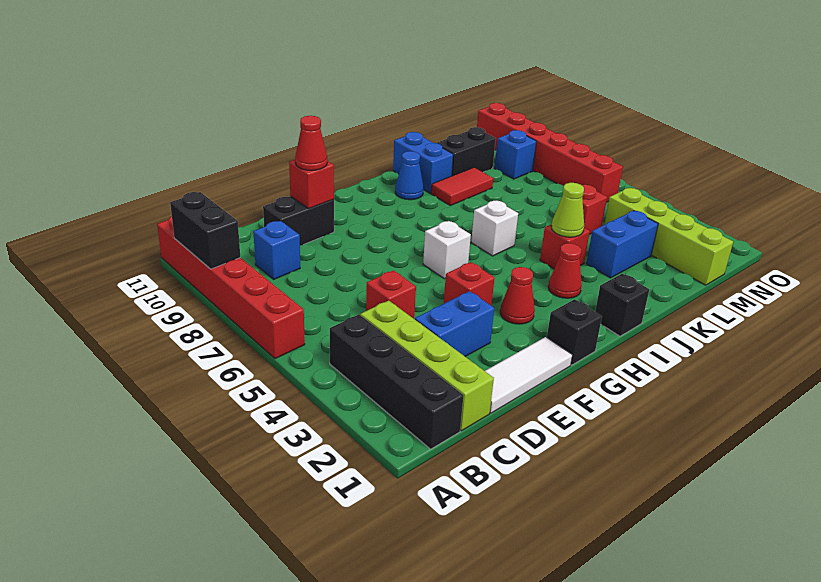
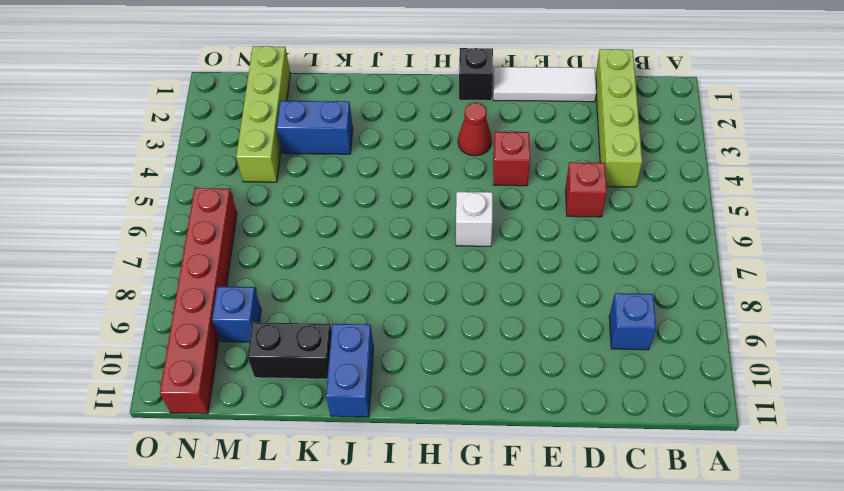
none -> red 1x6 brick [157,216,305,359]
none -> black 1x4 brick [330,315,464,449]
none -> blue 1x2 brick [415,291,494,356]

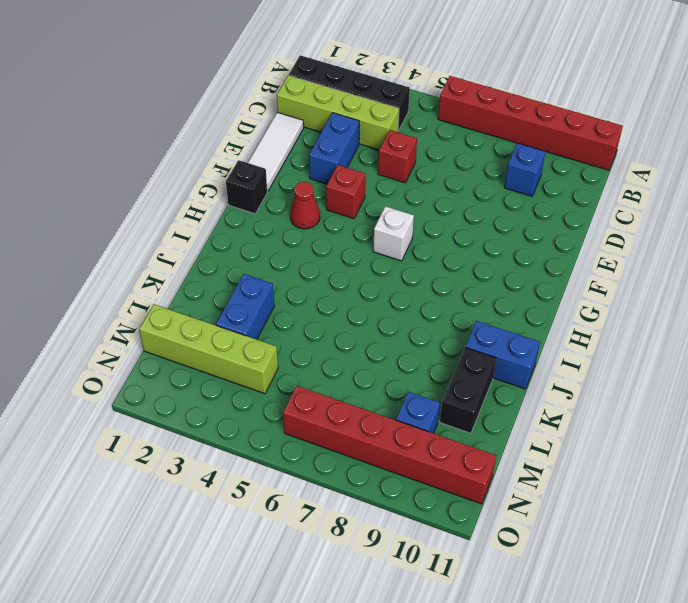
none -> black 1x2 brick [263,196,334,245]
none -> black 1x1 brick [595,274,649,336]
none -> red 1x1 cone [548,243,582,298]

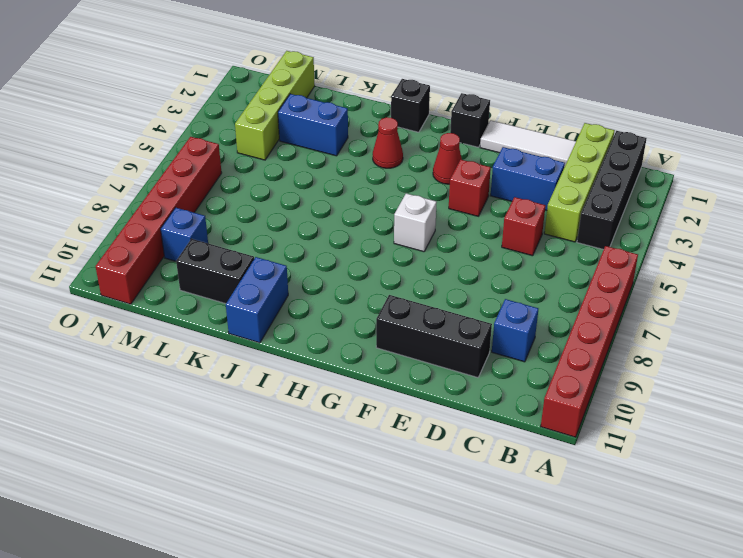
black 1x3 brick [376,295,492,378] -> black 1x2 brick [263,196,334,245]
none -> white 1x1 brick [471,201,518,256]
none -> blue 1x1 cone [395,151,424,200]
none -> red 1x1 brick [540,224,590,269]

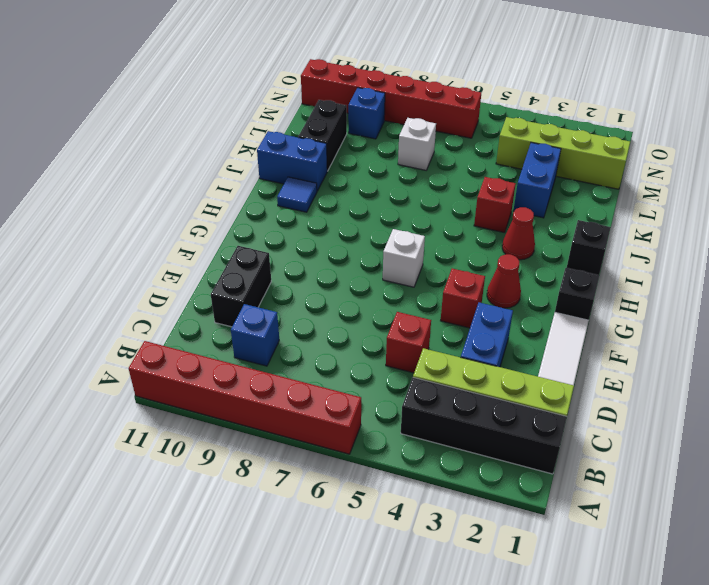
blue 1x1 tile [277,177,317,212] -> blue 1x1 cone [395,151,424,200]
white 1x1 brick [398,118,436,170] -> white 1x1 brick moved to [471,201,518,256]
none -> red 1x2 tile [431,167,493,206]
none -> red 1x1 brick [582,185,607,235]
none -> black 1x2 brick [170,192,240,269]

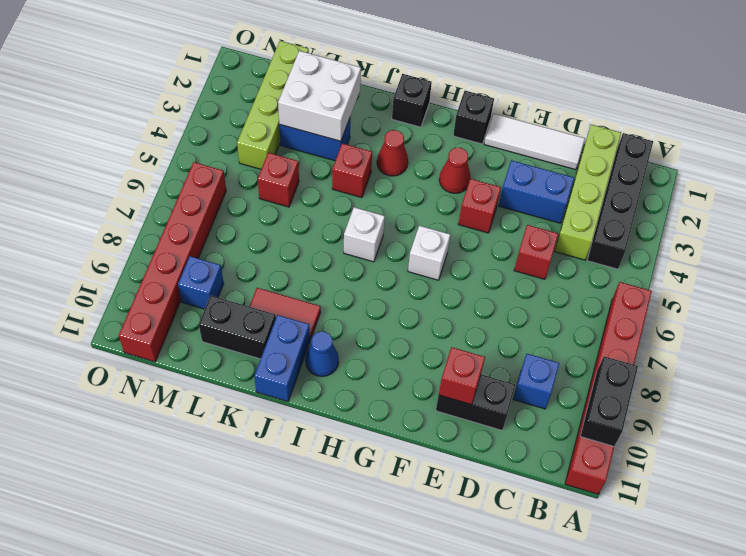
white 2x2 brick [278,51,361,141] -> none
none -> lime 1x1 cone [551,183,584,237]
none -> red 1x1 cone [295,116,327,170]

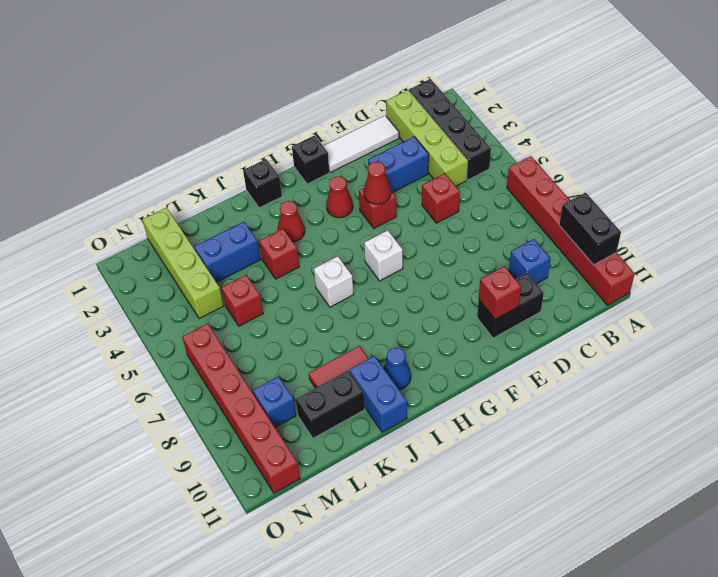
red 1x1 cone [364,162,391,204] -> red 1x1 cone moved to [295,116,327,170]
none -> lime 1x1 cone [551,183,584,237]

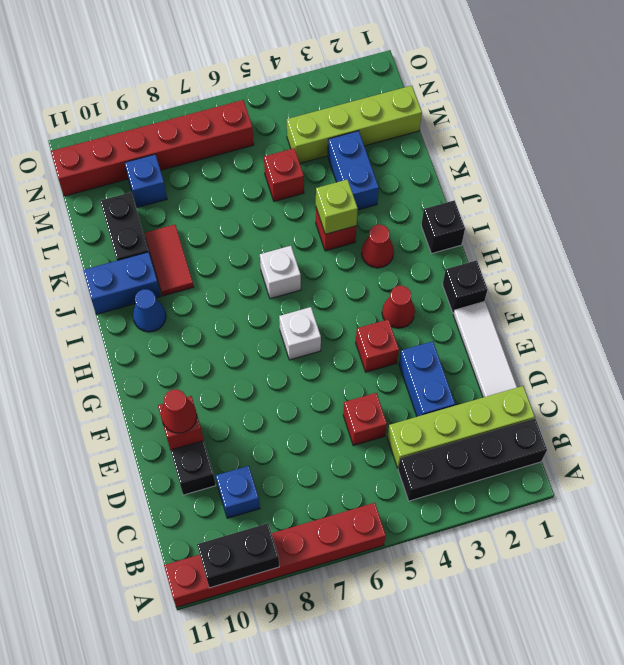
lime 1x1 brick [316,179,358,234] -> lime 1x1 cone [551,183,584,237]

